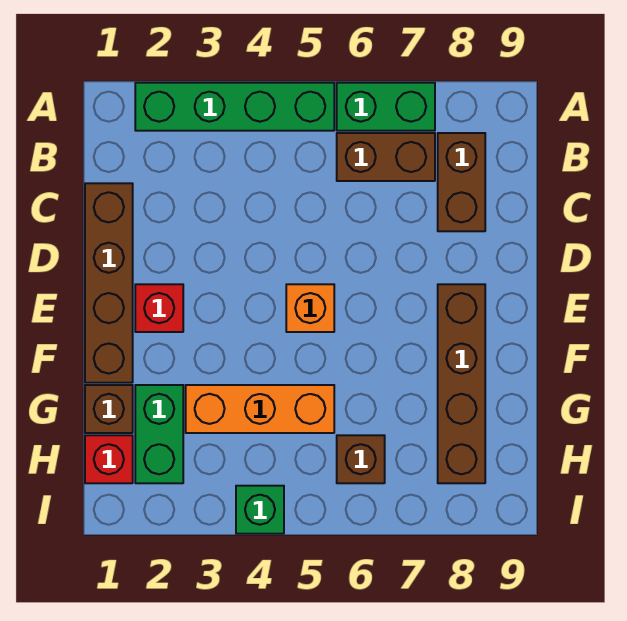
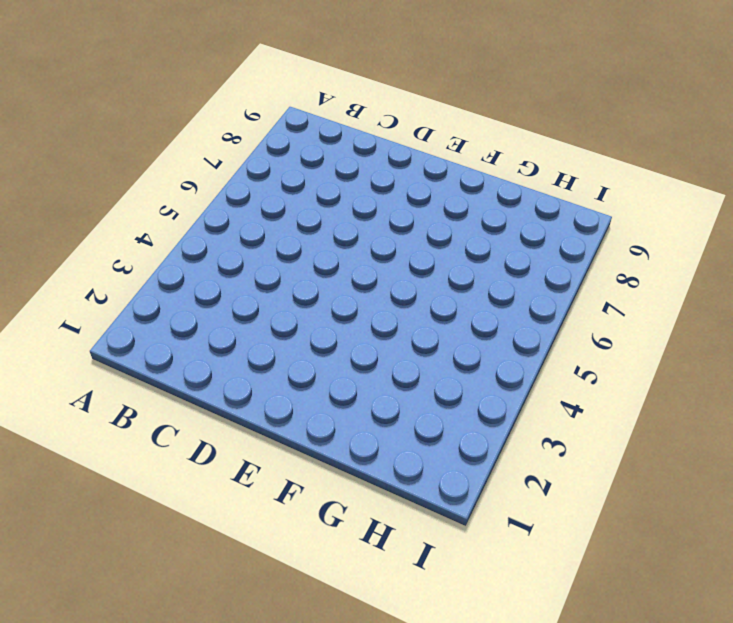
none -> green 1x4 brick [135,83,334,131]
none -> green 1x2 brick [337,83,435,131]
none -> brown 1x2 brick [337,133,435,181]

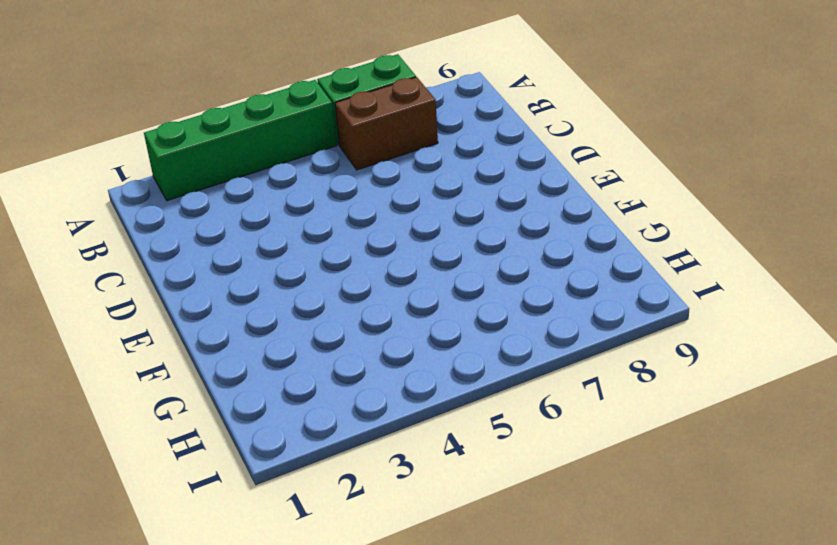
none -> brown 1x2 brick [438,133,485,231]
none -> brown 1x4 brick [85,183,133,383]
none -> red 1x1 brick [135,284,183,332]

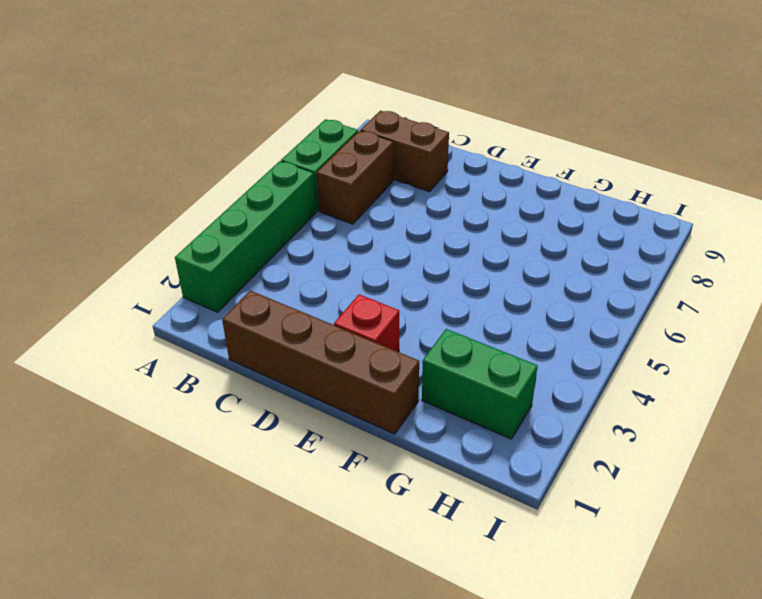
none -> orange 1x1 brick [286,284,334,332]
none -> brown 1x4 brick [438,284,485,483]
none -> brown 1x1 brick [85,385,133,433]

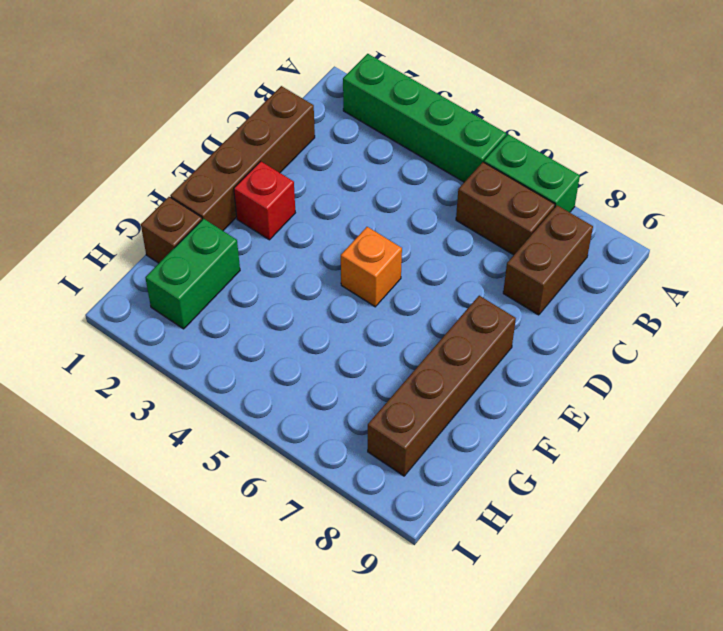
none -> orange 1x3 brick [186,385,334,433]
none -> red 1x1 brick [85,435,133,483]
none -> brown 1x1 brick [337,435,385,483]

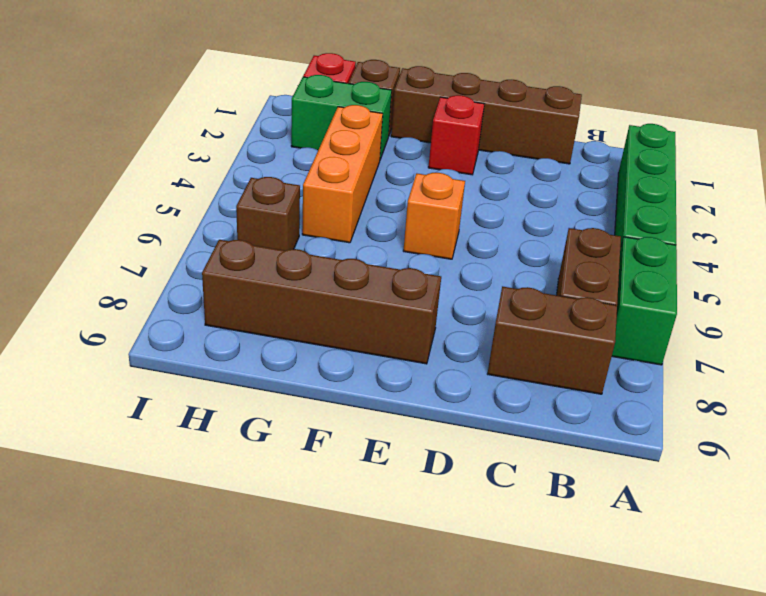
none -> green 1x1 brick [236,486,284,534]

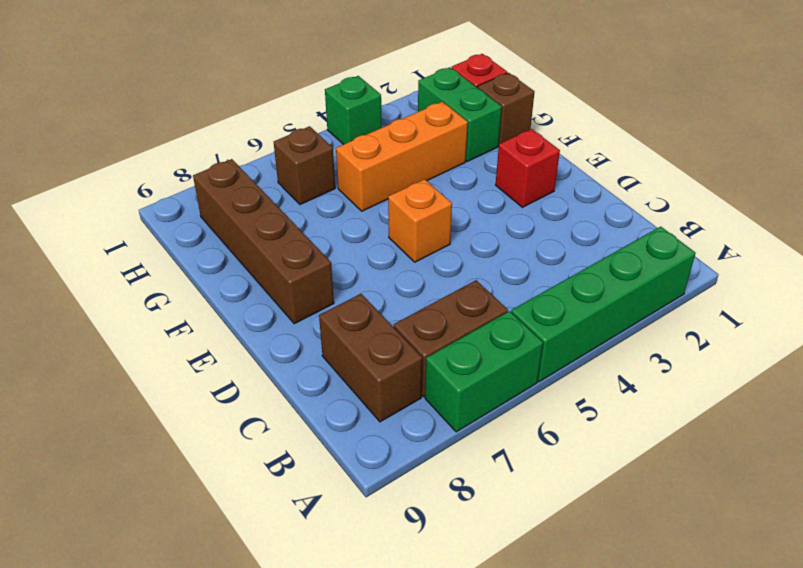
none -> brown 1x4 brick [85,183,133,383]

